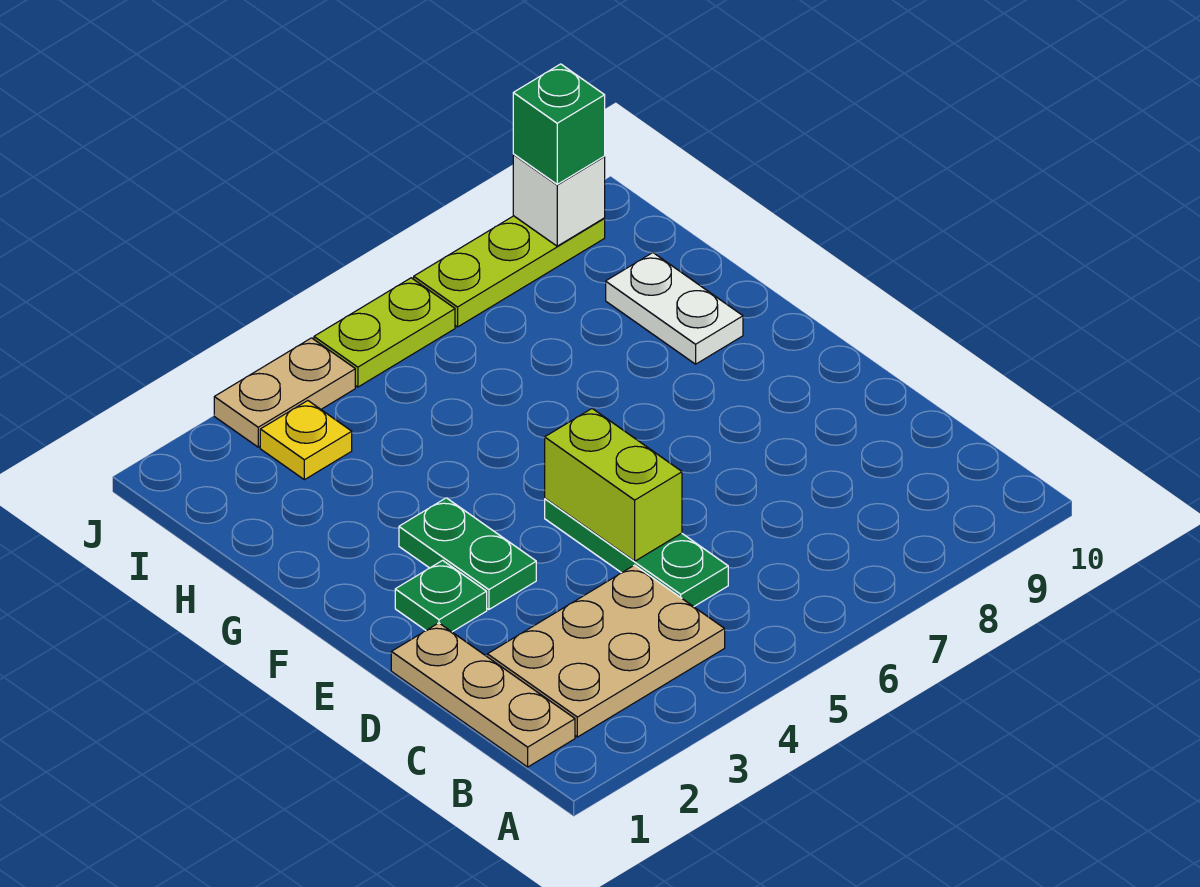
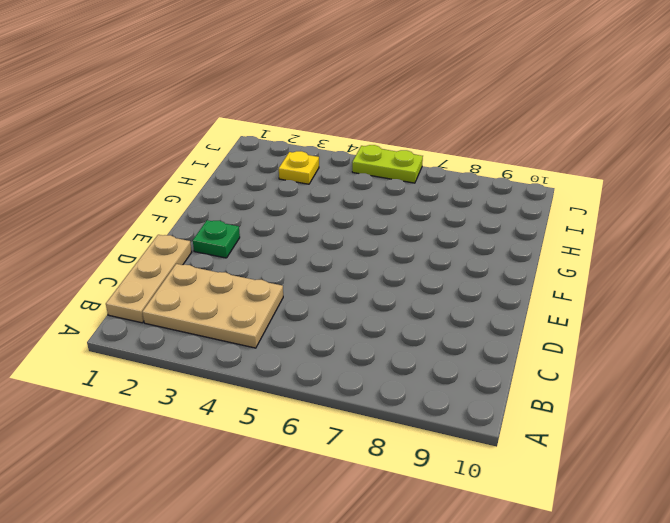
none -> green 1x3 plate [545,499,728,607]
none -> green 1x2 plate [399,498,536,609]
none -> white 1x2 plate [606,253,743,364]

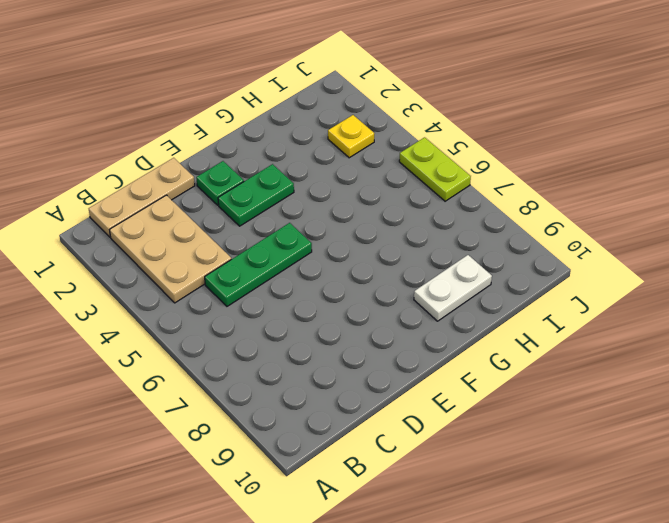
none -> tan 1x2 plate [214,338,355,447]
none -> lime 1x3 plate [414,216,605,327]
none -> lime 1x2 brick [545,409,682,561]

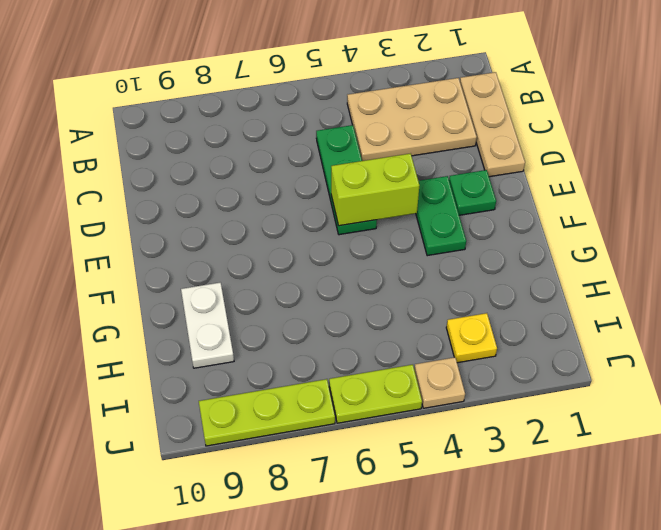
lime 1x2 brick [331,153,419,226] -> lime 1x2 brick turned to [545,409,682,561]
tan 1x1 plate [414,357,465,408] -> tan 1x2 plate [214,338,355,447]
none -> white 1x1 brick [513,155,605,246]
none -> green 1x1 brick [513,64,605,184]

